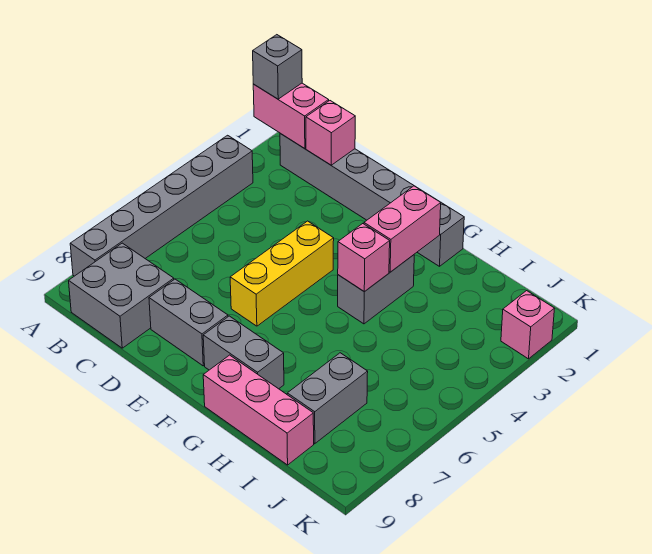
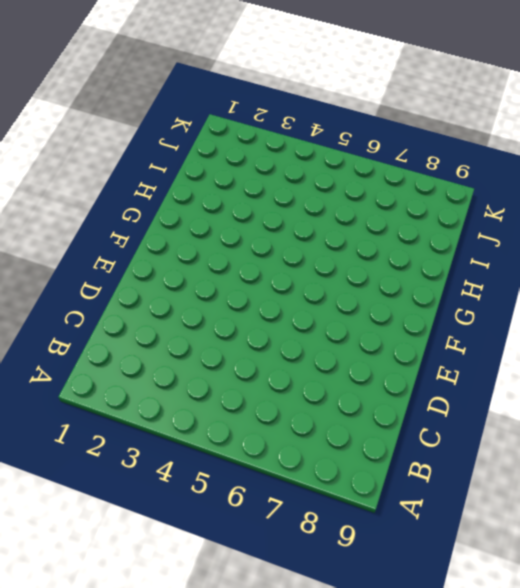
none -> grey 1x6 brick [70,135,253,276]
none -> grey 1x6 brick [280,134,464,266]
none -> grey 2x2 brick [69,243,174,348]

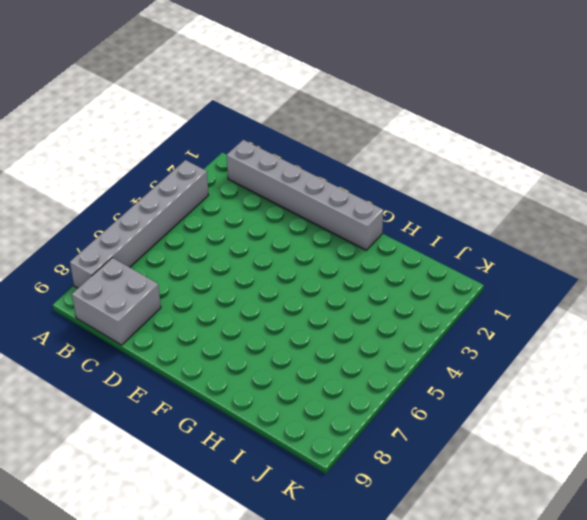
none -> grey 1x2 brick [149,279,228,366]
none -> yellow 1x3 brick [230,221,334,326]
none -> grey 1x2 brick [203,316,284,389]

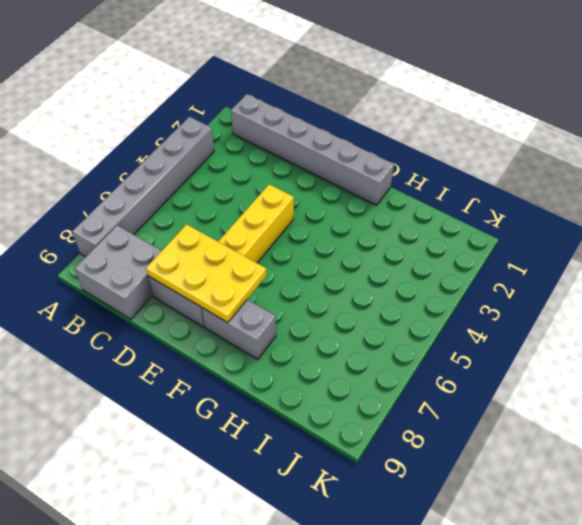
yellow 2x3 plate [146,224,267,323] -> none
none -> grey 1x2 brick [338,255,414,324]
none -> pink 1x3 brick [203,355,314,465]
none -> grey 1x2 brick [287,353,368,444]

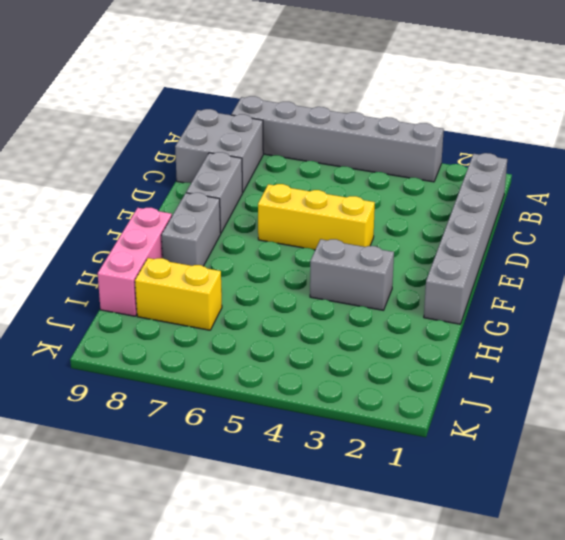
yellow 1x2 brick [135,258,222,330] -> grey 1x2 brick [287,353,368,444]
none -> pink 1x1 brick [501,291,555,359]
none -> pink 1x2 brick [253,83,329,149]
none -> pink 1x1 brick [306,101,355,165]

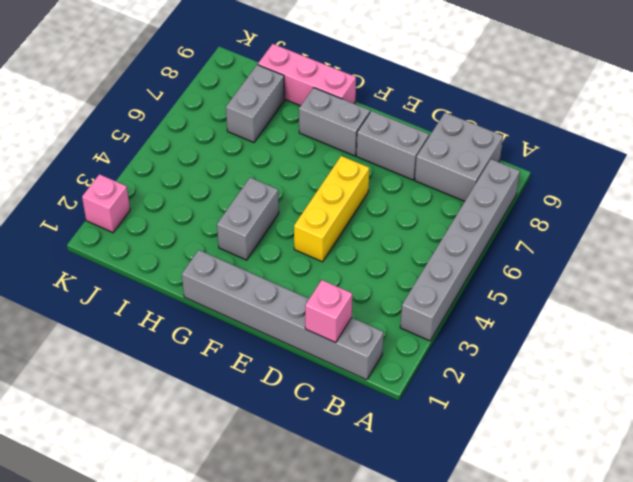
none -> pink 1x2 brick [253,83,329,149]
none -> pink 1x2 brick [364,186,441,272]
none -> pink 1x1 brick [338,224,390,292]

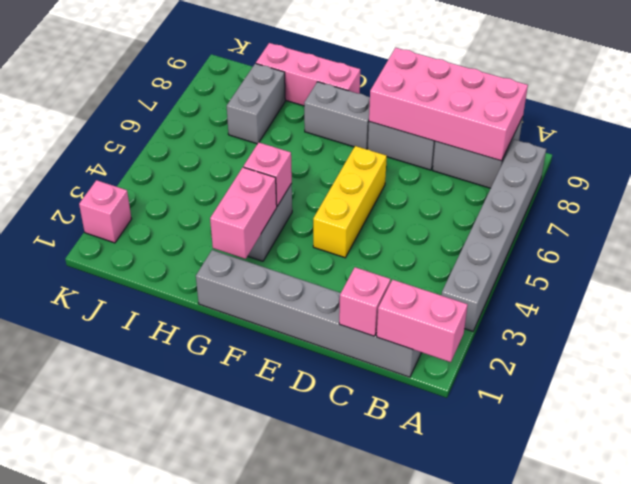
pink 2x4 brick [369,48,528,161] -> none
none -> grey 1x1 brick [253,35,302,99]

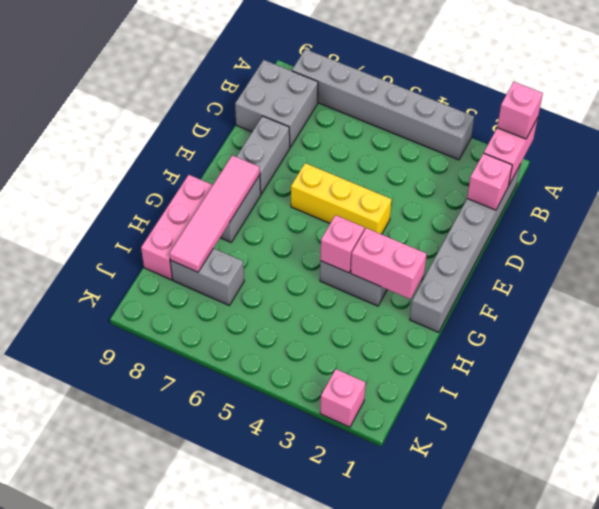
pink 1x1 brick [497,82,543,139] -> grey 1x1 brick [253,35,302,99]
pink 1x4 tile [169,155,260,272] -> none

